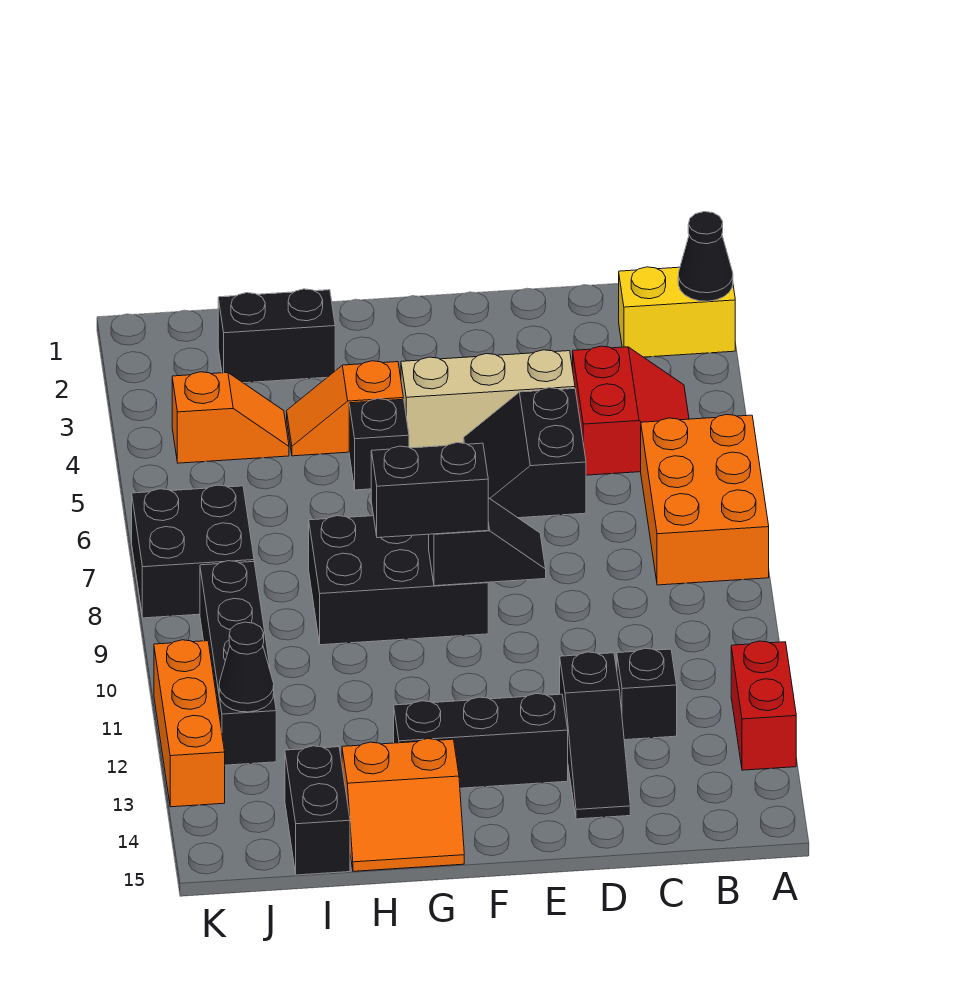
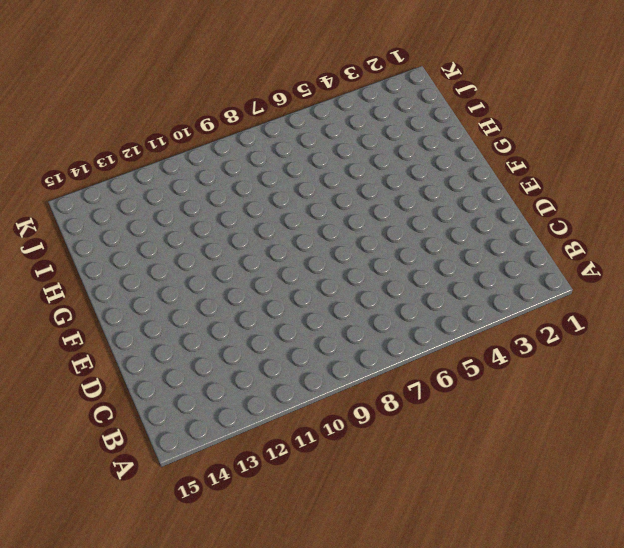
none -> yellow 1x2 brick [619,267,735,357]
none -> orange 2x3 brick [641,414,769,585]
none -> red 1x2 brick [731,641,796,770]

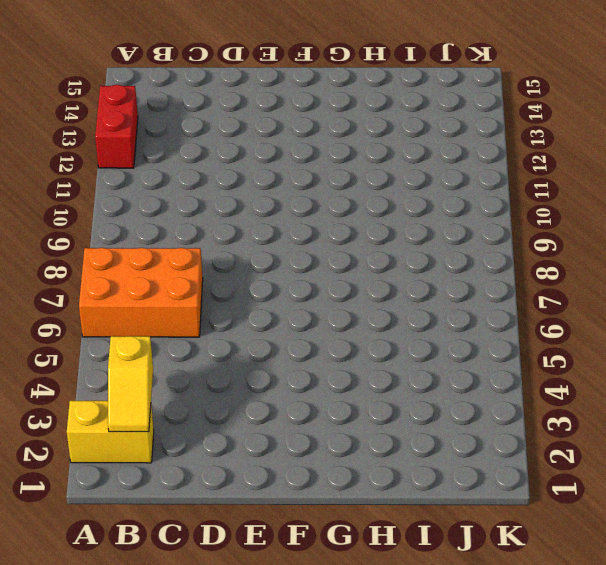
orange 2x3 brick [79,248,203,337] -> orange 2x3 brick turned to [641,414,769,585]
yellow 1x2 slope [108,336,153,432] -> none
none -> red 2x2 slope [573,346,689,475]
none -> black 1x1 brick [617,648,677,740]
none -> tan 1x3 brick [401,350,575,448]

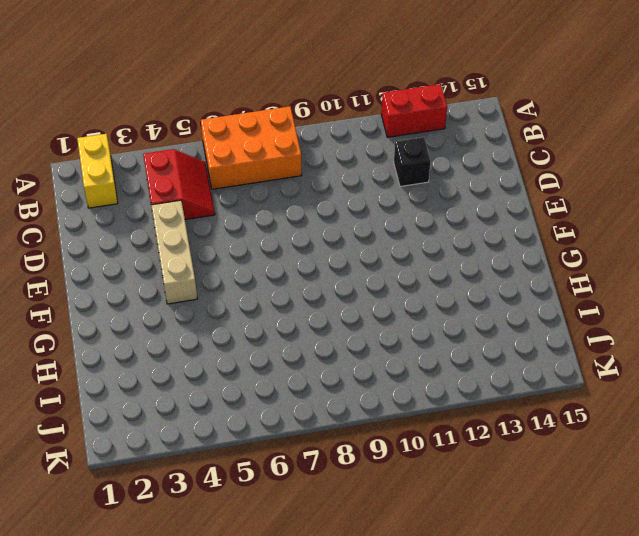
red 2x2 slope [143,149,215,220] -> red 2x2 slope turned to [573,346,689,475]
none -> black 2x2 slope [464,388,586,518]
none -> black 1x3 slope [560,652,630,819]
none -> black 1x3 brick [394,694,568,788]

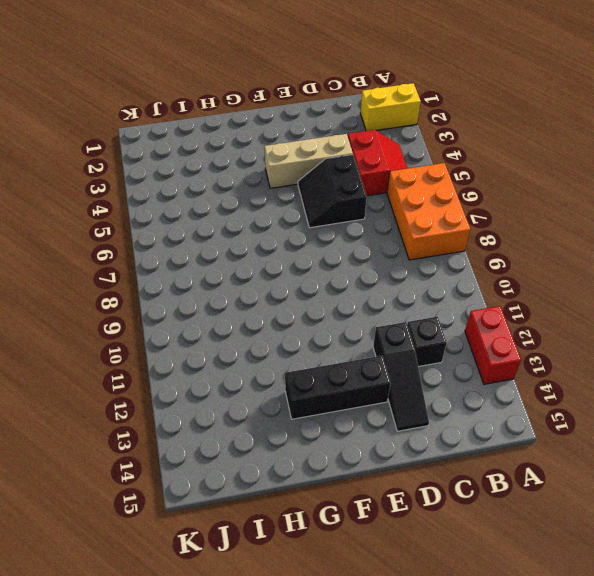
none -> black 2x3 brick [309,516,488,645]
none -> orange 1x2 slope [287,361,403,456]
none -> black 1x1 brick [349,399,409,490]

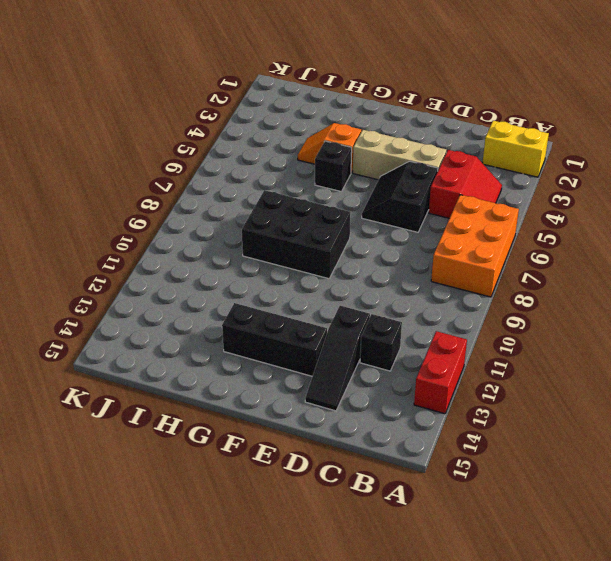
none -> orange 2x2 slope [342,739,464,871]
none -> black 1x2 brick [218,289,335,383]
none -> orange 1x2 slope [172,372,289,463]

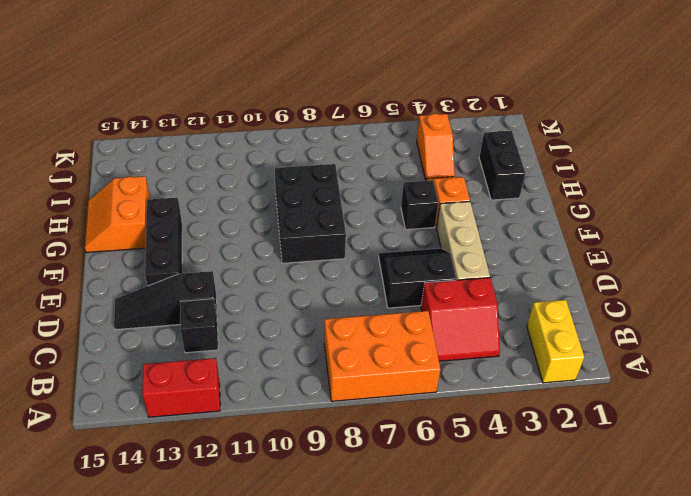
none -> black 1x2 brick [285,746,350,875]
none -> black 2x2 brick [132,485,254,618]
none -> black 1x4 brick [200,561,276,765]

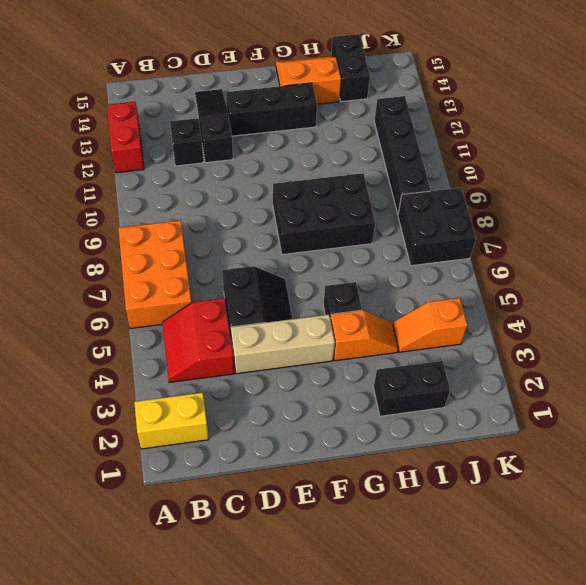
none -> orange 1x3 brick [154,640,225,807]
none -> black 1x1 cone [678,212,733,301]
none -> black 1x2 slope [429,498,546,586]

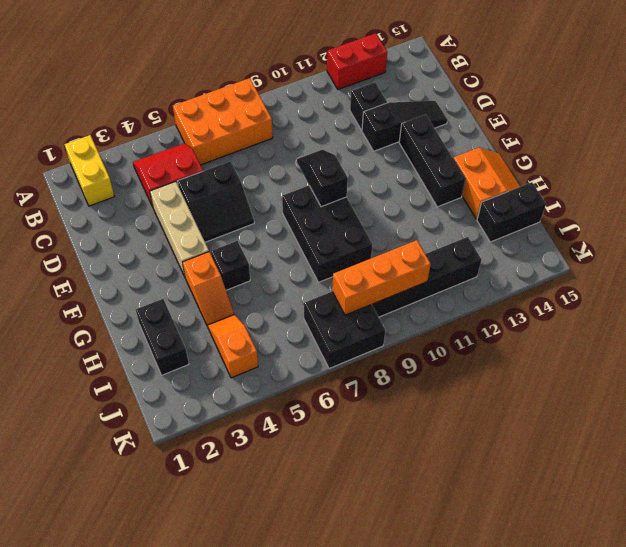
orange 1x3 brick [332,240,431,315] -> orange 1x3 brick moved to [154,640,225,807]
none -> black 1x1 cone [678,212,733,301]
none -> black 1x1 cone [219,622,274,712]
none -> black 1x2 brick [371,443,488,538]

